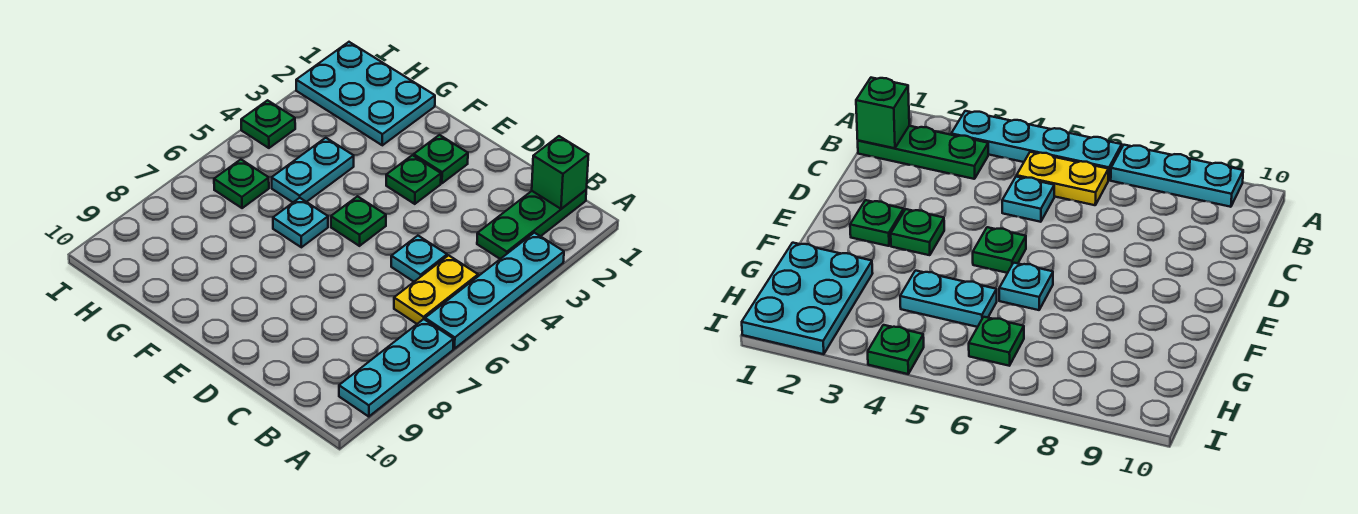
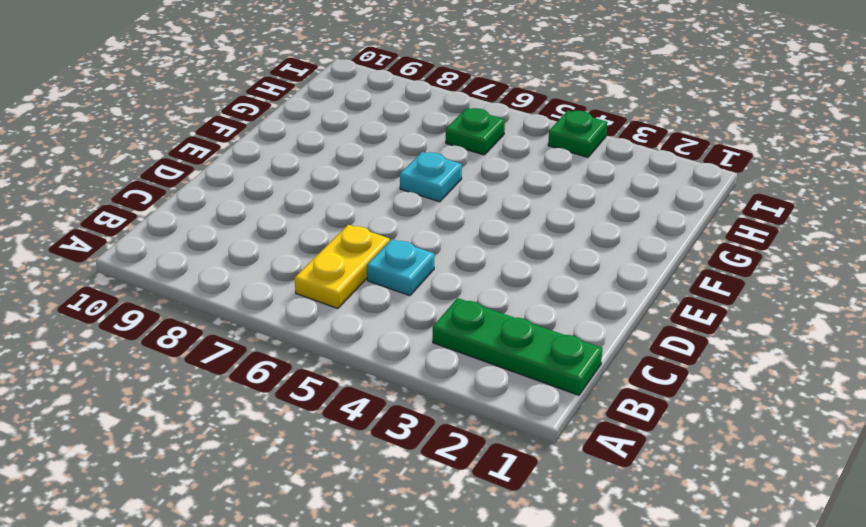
yellow 1x2 plate [295,225,390,309] -> yellow 1x2 plate turned to [394,255,478,324]
none -> cyan 1x4 plate [425,233,564,349]
none -> cyan 1x3 plate [339,319,454,417]
none -> green 1x1 plate [414,135,468,183]

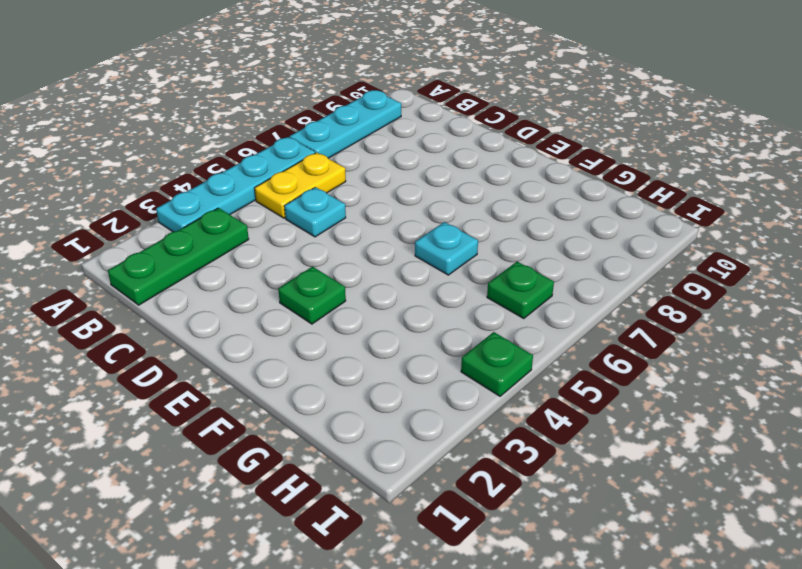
none -> green 1x1 plate [414,135,468,183]
none -> green 1x1 plate [331,196,386,246]
none -> cyan 2x3 plate [296,42,435,145]

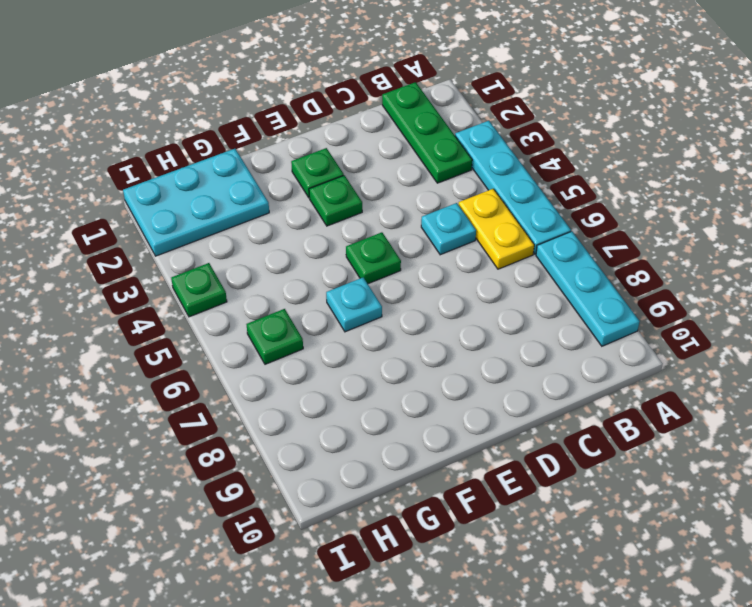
none -> cyan 1x2 plate [272,138,354,202]
none -> green 1x1 brick [532,136,589,209]

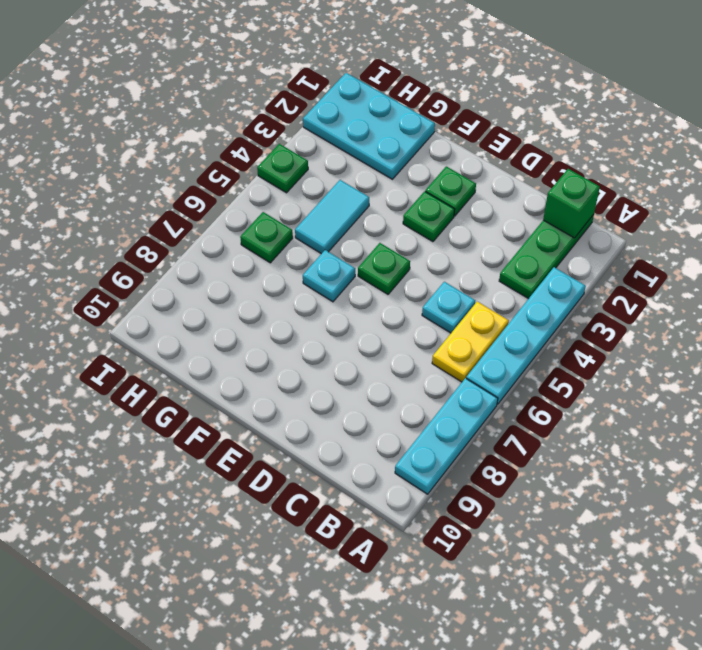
cyan 1x2 tile [295,180,369,254] -> cyan 1x2 plate [272,138,354,202]

